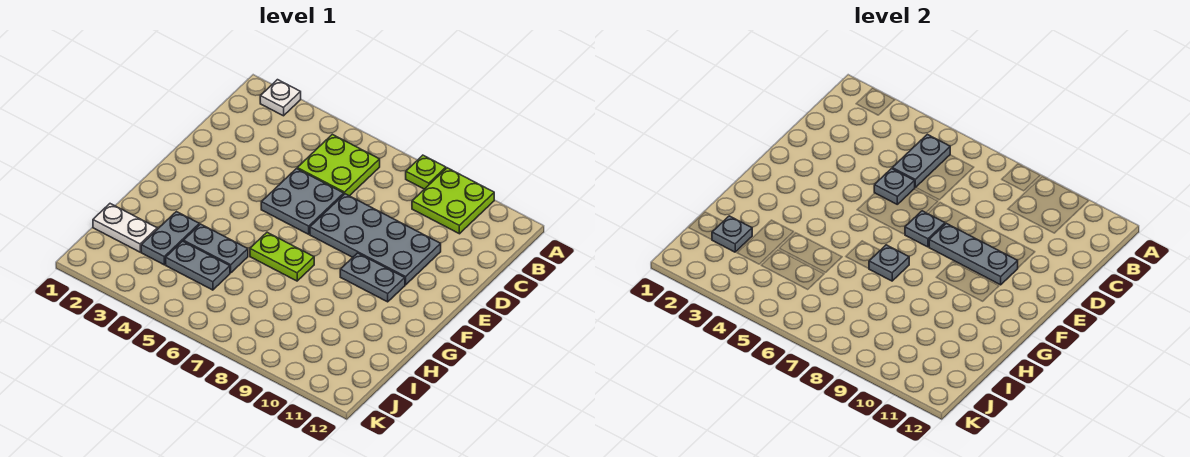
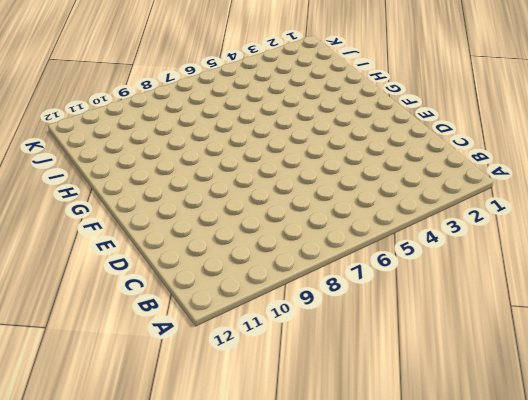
none -> white 1x1 plate [260,80,301,116]
none -> lime 1x1 plate [406,155,446,189]
none -> lime 2x2 plate [412,168,494,234]

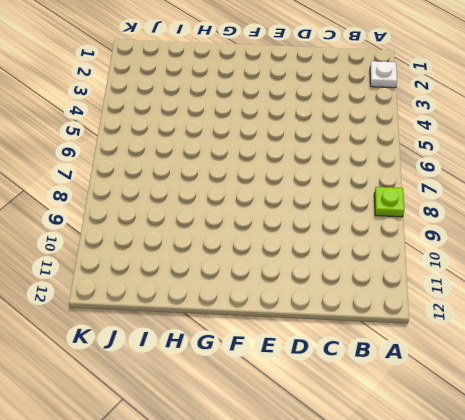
none -> lime 2x2 plate [412,168,494,234]
none -> lime 2x2 plate [297,134,380,196]
none -> grey 2x2 plate [261,169,344,234]

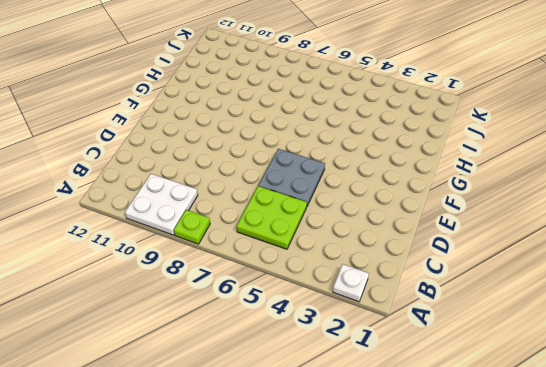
white 2x2 plate [125,174,198,235] -> lime 2x2 plate [412,168,494,234]
none -> grey 2x4 plate [310,194,441,285]
none -> grey 1x2 plate [340,253,405,302]
none -> lime 1x2 plate [250,232,314,281]

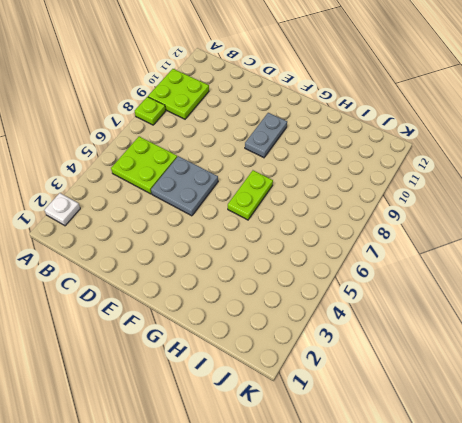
none -> grey 2x4 plate [310,194,441,285]
none -> grey 1x2 plate [141,212,199,265]
none -> grey 1x2 plate [183,224,248,273]

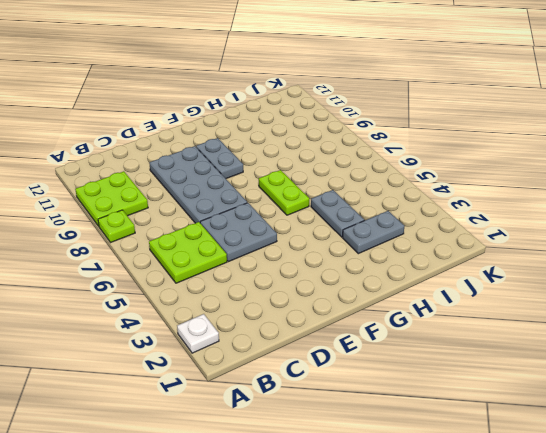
none -> white 1x2 plate [93,204,157,252]
none -> grey 1x2 plate [166,241,230,290]
none -> grey 1x2 plate [892,134,950,188]

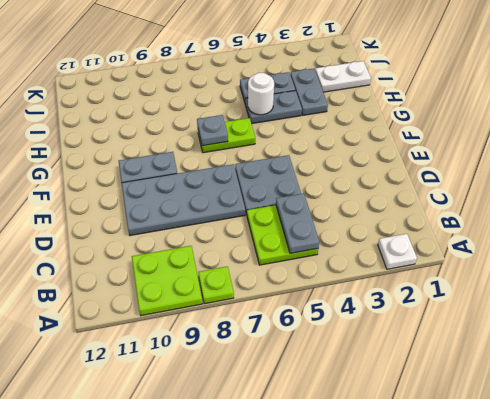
white 1x1 round brick [248,73,274,115] -> none
none -> grey 1x1 plate [874,169,915,204]
none -> grey 1x1 plate [905,211,945,247]
none -> grey 1x3 plate [929,223,1018,285]

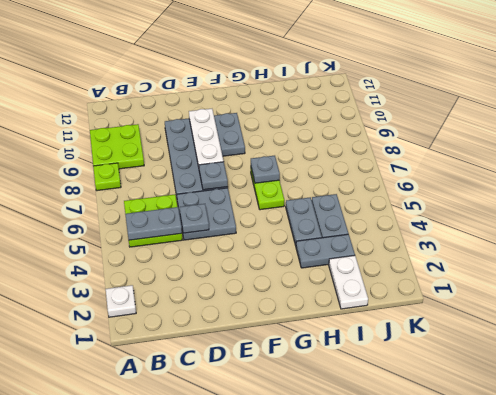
white 1x3 plate [189,109,224,167] -> grey 1x3 plate [929,223,1018,285]
none -> grey 1x1 plate [712,216,752,252]

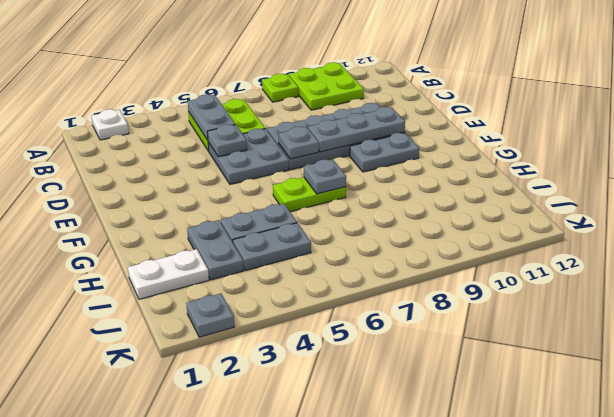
grey 1x1 plate [187,293,235,337] -> grey 1x1 plate moved to [712,216,752,252]

